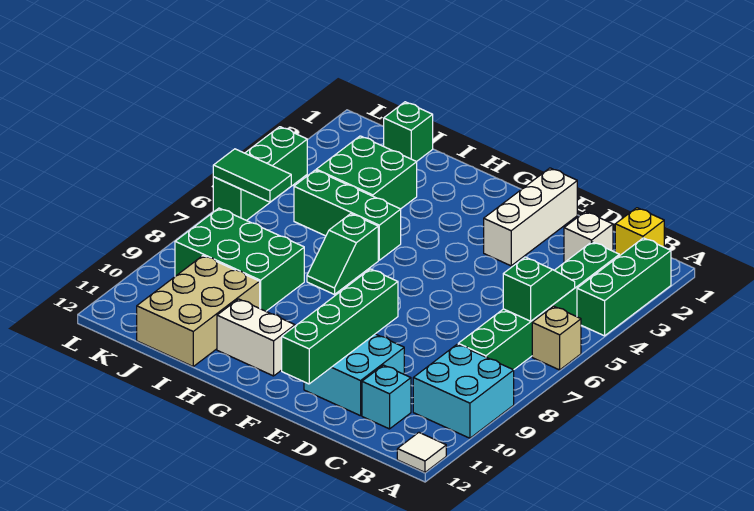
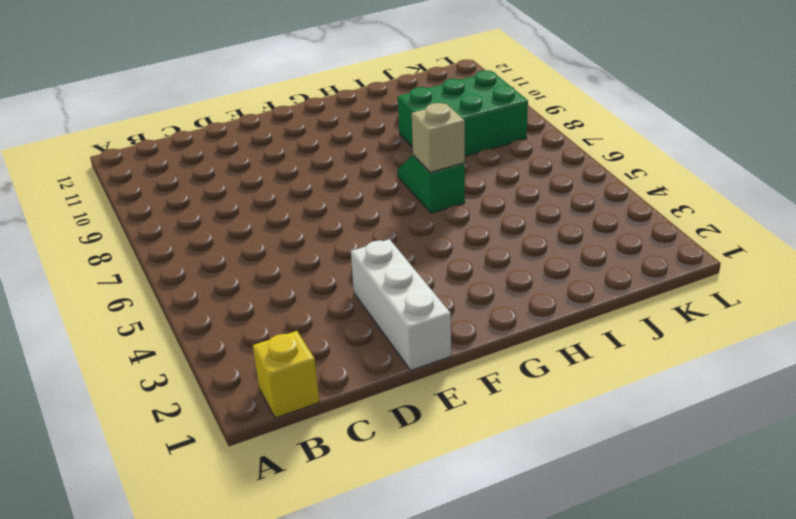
tan 1x1 brick [412,103,465,172] -> tan 1x1 brick moved to [532,306,581,370]
none -> green 1x3 brick [577,238,671,336]
none -> cyan 2x2 brick [413,344,514,438]
none -> white 1x1 tile [397,433,446,472]

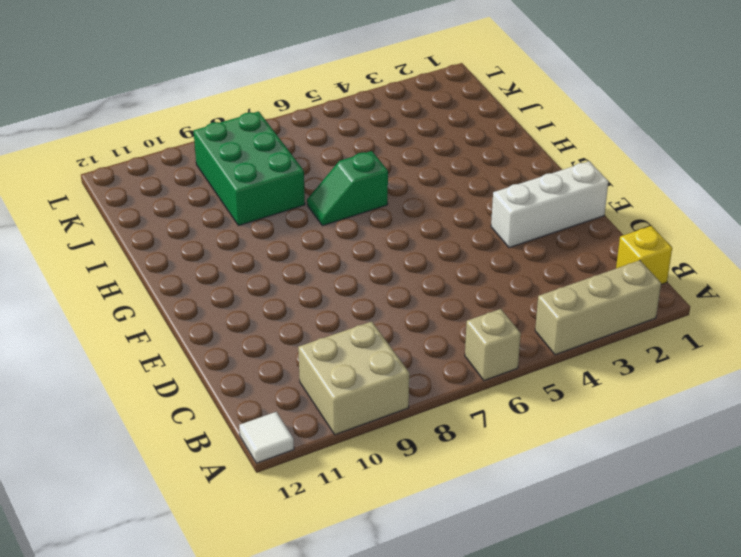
tan 1x3 brick [535,260,661,355] -> green 1x3 brick [577,238,671,336]
tan 2x2 brick [298,322,409,435] -> cyan 2x2 brick [413,344,514,438]
none -> green 1x6 brick [458,242,619,370]
none -> white 1x1 brick [564,212,613,263]
none -> cyan 1x1 brick [362,365,411,429]

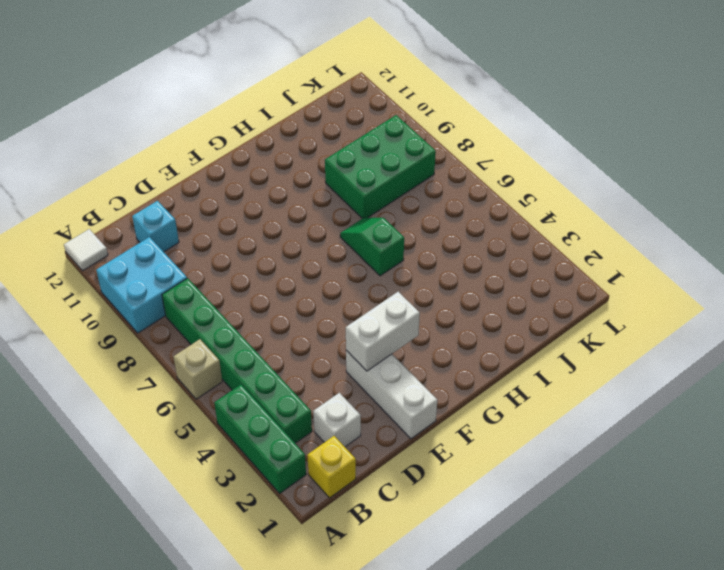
white 1x2 brick [346,292,420,371] -> white 1x2 brick moved to [217,299,295,376]
none -> cyan 2x2 brick [304,334,404,416]
none -> green 1x3 brick [294,170,401,260]
none -> green 2x2 brick [316,136,417,209]

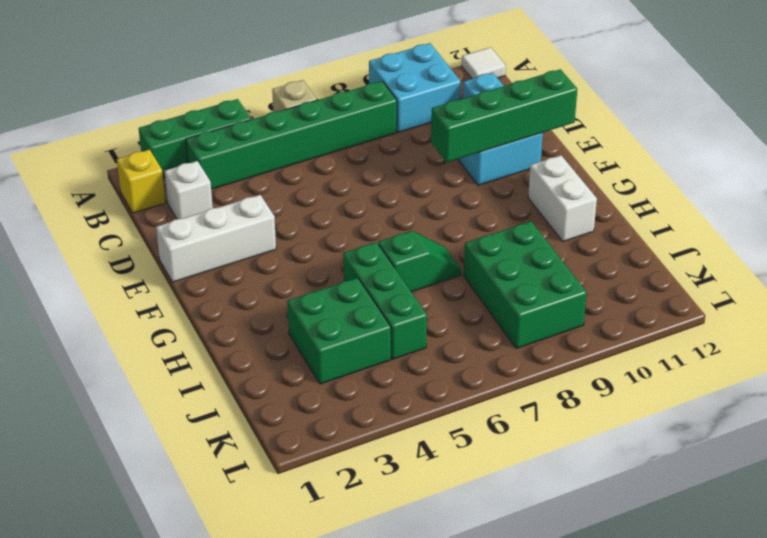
none -> tan 2x3 brick [137,256,260,366]
none -> green 1x1 brick [384,102,433,162]
none -> green 1x3 brick [213,127,307,221]

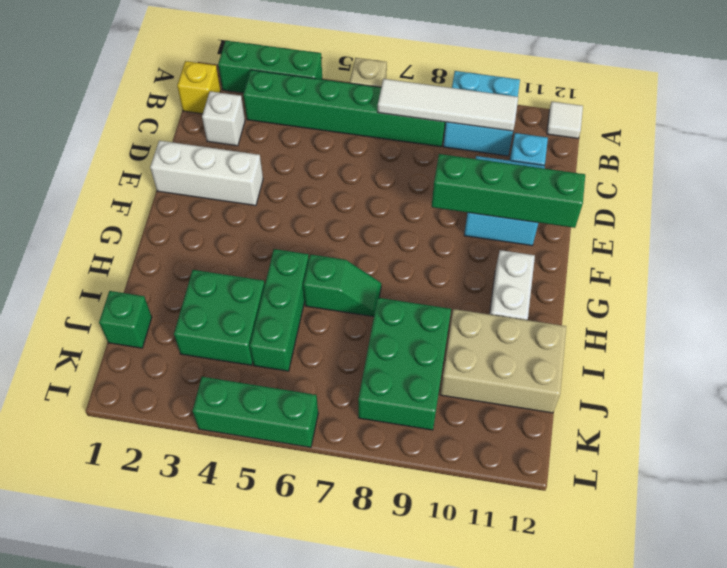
white 1x4 tile [378,79,518,131] -> none
none -> green 1x2 slope [503,257,575,321]
none -> green 1x2 tile [213,149,291,202]

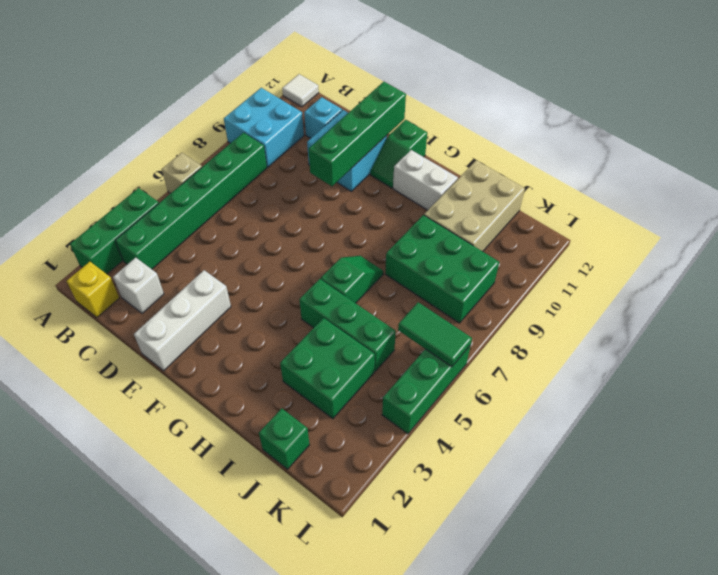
green 1x2 slope [370,120,427,188] -> green 1x2 slope moved to [503,257,575,321]

